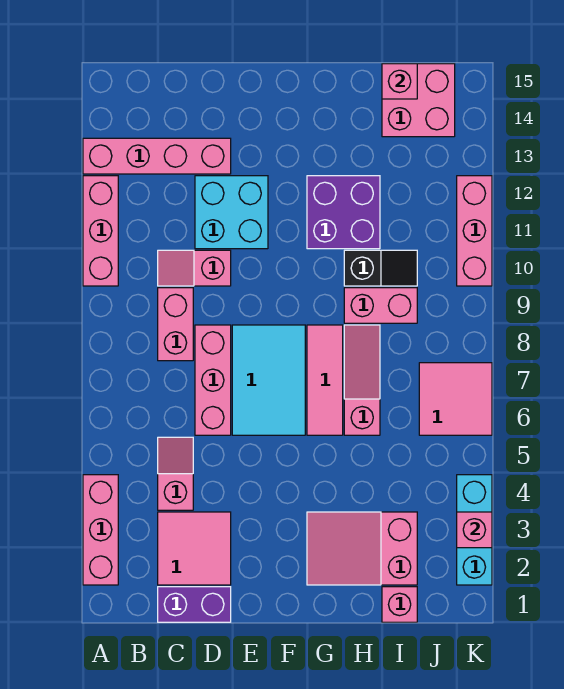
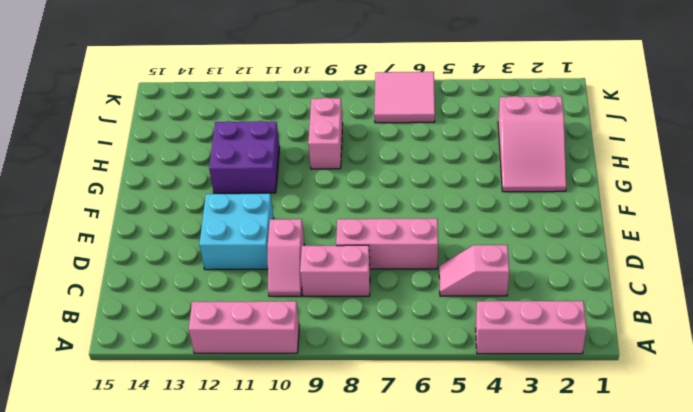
none -> pink 1x4 brick [83,138,231,174]
none -> purple 1x2 brick [158,587,231,622]
none -> pink 2x2 tile [158,512,231,585]

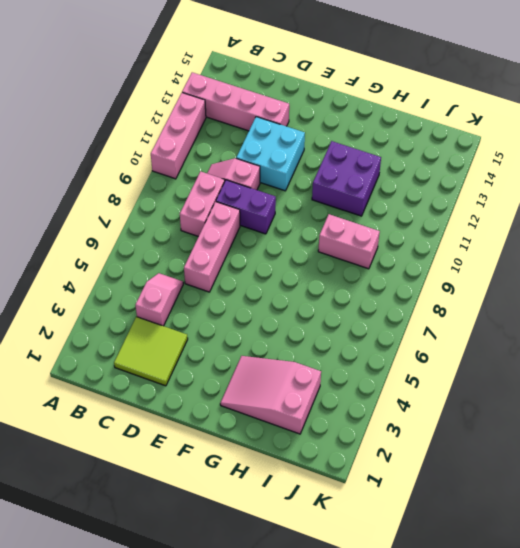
lime 2x2 tile [114,317,188,386] -> pink 2x2 tile [158,512,231,585]
purple 1x2 brick [216,180,276,234] -> purple 1x2 brick moved to [158,587,231,622]
none -> pink 1x3 brick [83,475,118,585]
none -> cyan 2x3 tile [232,325,305,435]
none -> pink 1x3 tile [307,325,343,435]

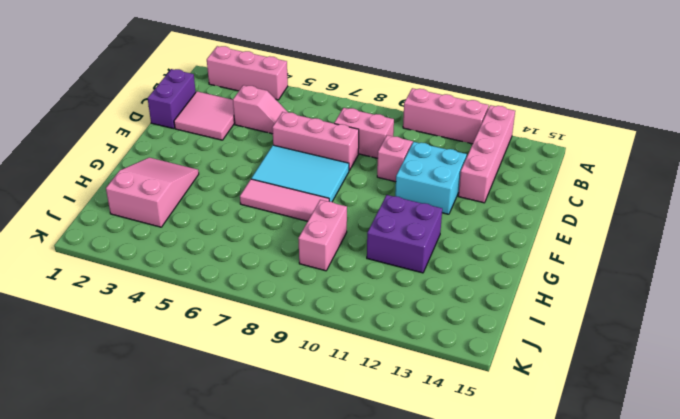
none -> pink 1x3 slope [344,325,380,435]
none -> black 1x2 slope [344,250,417,286]
none -> pink 1x1 brick [382,587,417,622]

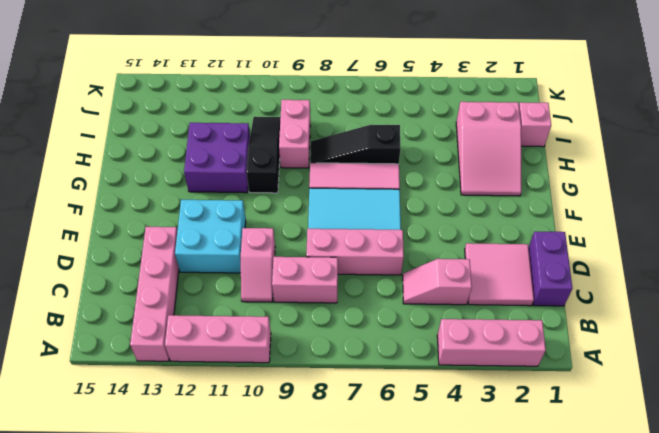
black 1x3 slope [246,117,281,193] -> black 1x2 slope [344,250,417,286]
black 1x3 slope [310,125,401,164] -> pink 1x3 slope [344,325,380,435]
none -> pink 2x2 brick [382,64,455,137]
none -> pink 2x2 tile [419,363,492,435]
none -> cyan 1x3 brick [457,475,492,585]

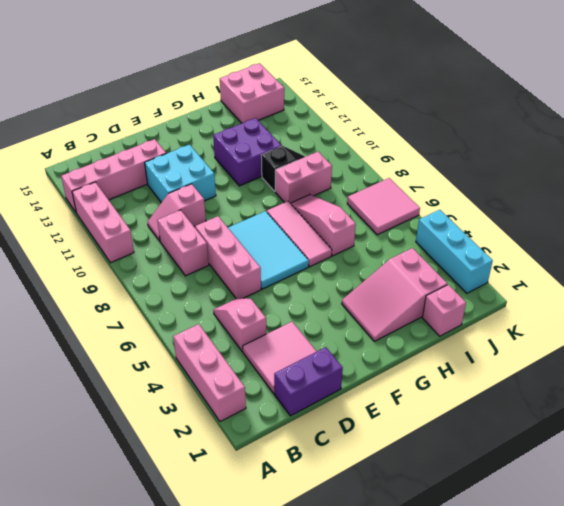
none -> pink 1x3 brick [457,176,492,286]
none -> pink 1x1 brick [382,64,417,99]
none -> pink 1x1 brick [457,512,492,548]

